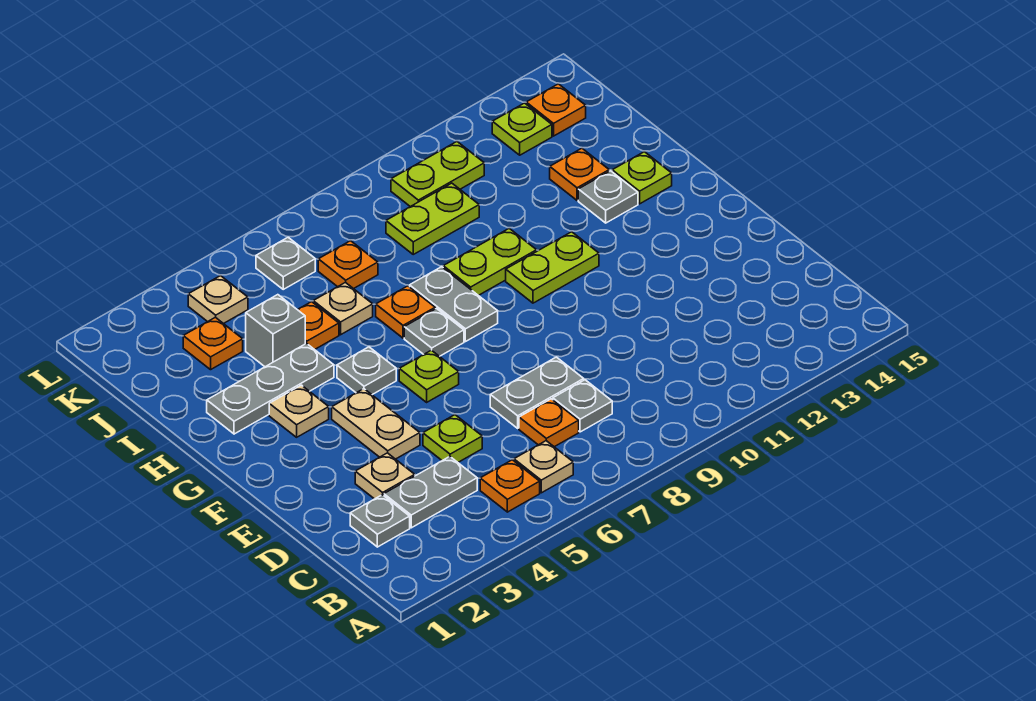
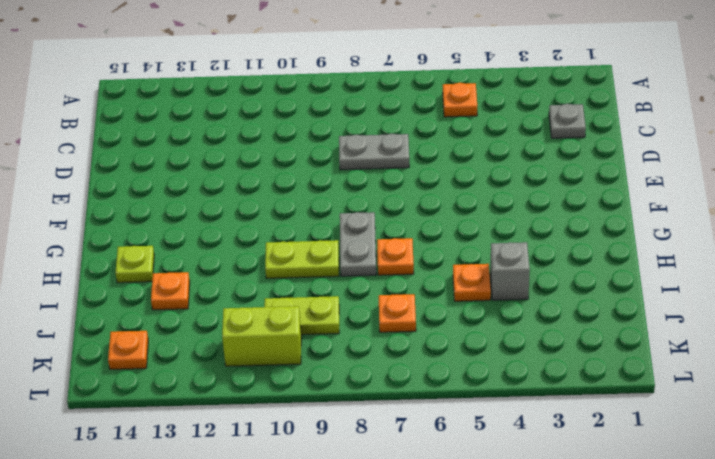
lime 1x2 brick [222,306,301,366] -> lime 1x2 plate [391,142,484,207]
none -> tan 1x1 plate [514,441,573,493]
none -> grey 1x2 plate [384,457,477,528]
none -> orange 1x1 plate [519,399,579,447]
none -> grey 1x1 plate [553,380,612,432]

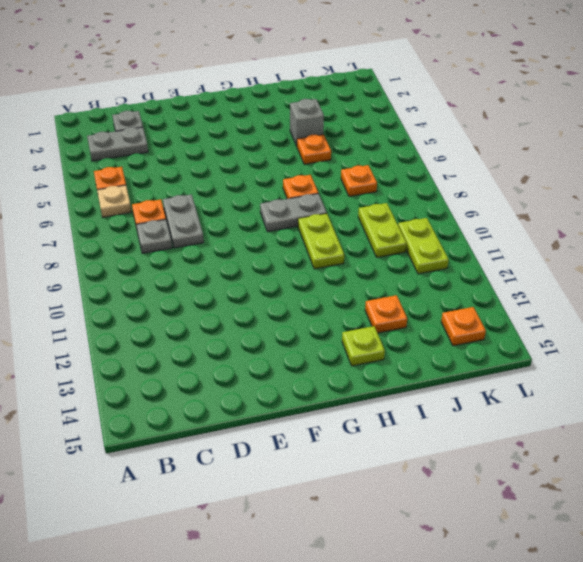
grey 1x2 plate [87,127,148,161] -> grey 1x2 plate turned to [384,457,477,528]
none -> tan 1x1 plate [355,453,415,499]
none -> lime 1x1 plate [423,415,482,462]
none -> tan 1x2 plate [332,389,420,459]
none -> lime 1x1 plate [399,350,459,402]

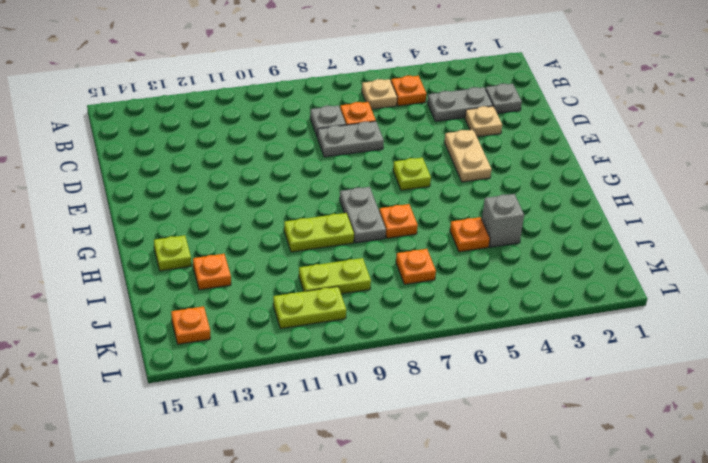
none -> lime 1x1 plate [423,415,482,462]
none -> tan 1x1 plate [269,385,329,437]
none -> grey 1x1 plate [337,347,396,395]
none -> grey 1x1 plate [404,309,464,356]

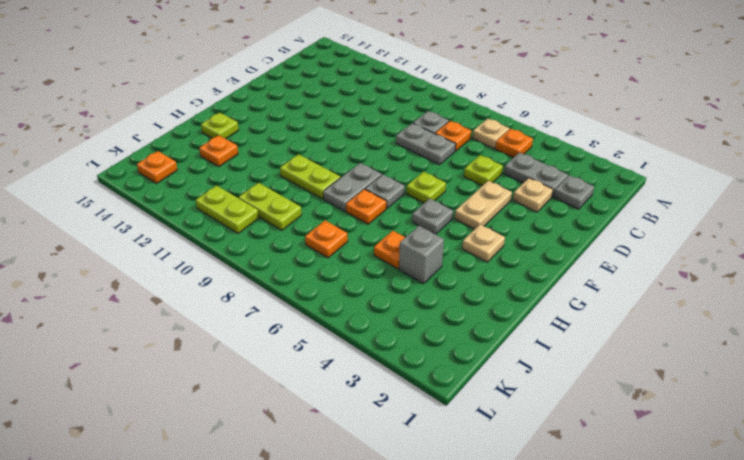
none -> lime 1x2 plate [506,232,599,303]
none -> grey 1x3 plate [207,343,334,434]
none -> grey 1x1 plate [578,171,638,223]
none -> tan 1x1 plate [313,282,373,335]

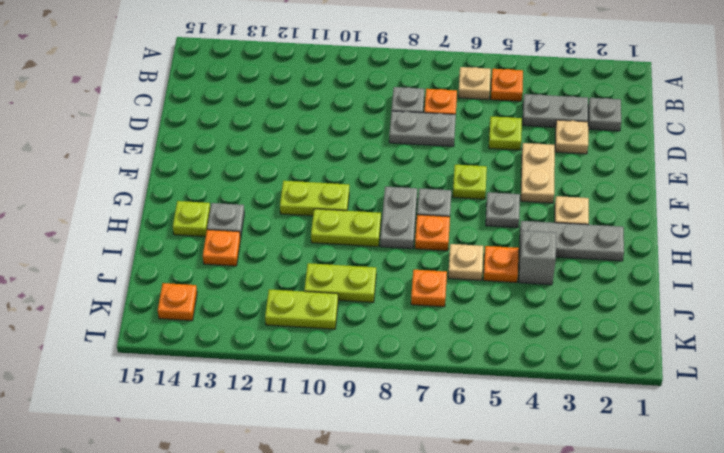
none -> orange 1x1 plate [183,317,243,370]
none -> tan 1x1 plate [188,276,248,324]
none -> grey 1x1 plate [256,237,315,289]
none -> lime 1x1 plate [492,103,552,155]

